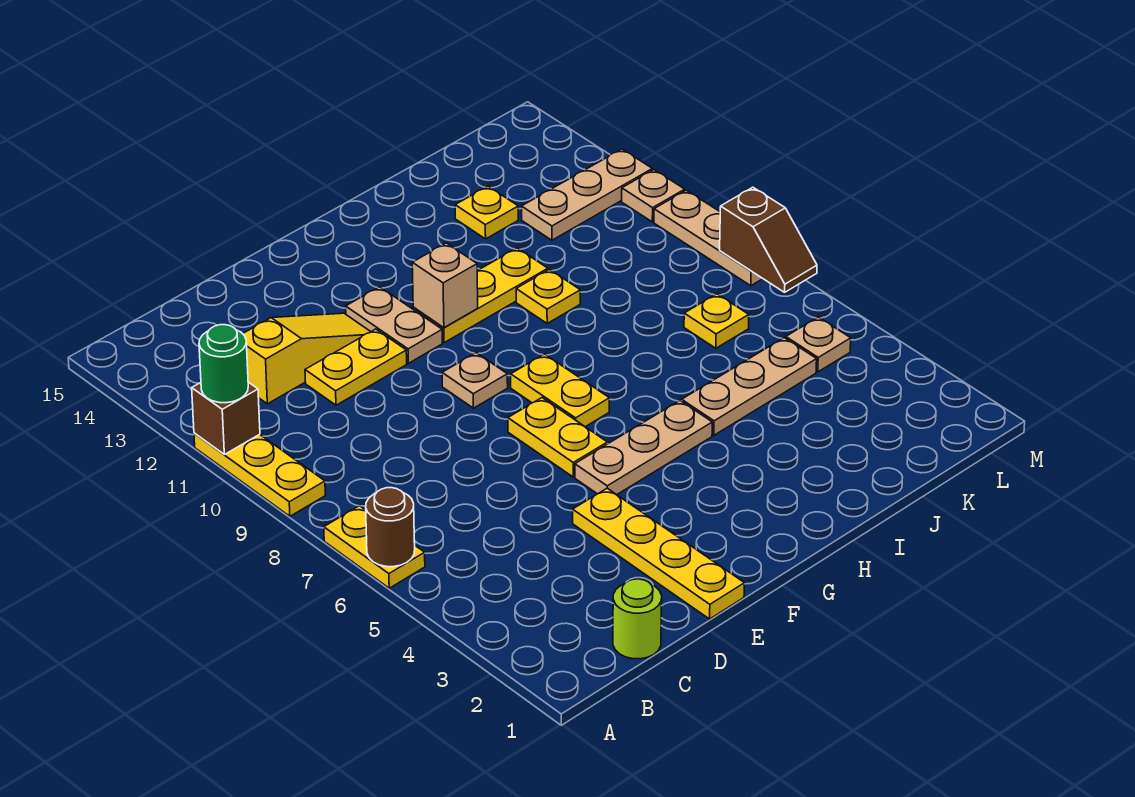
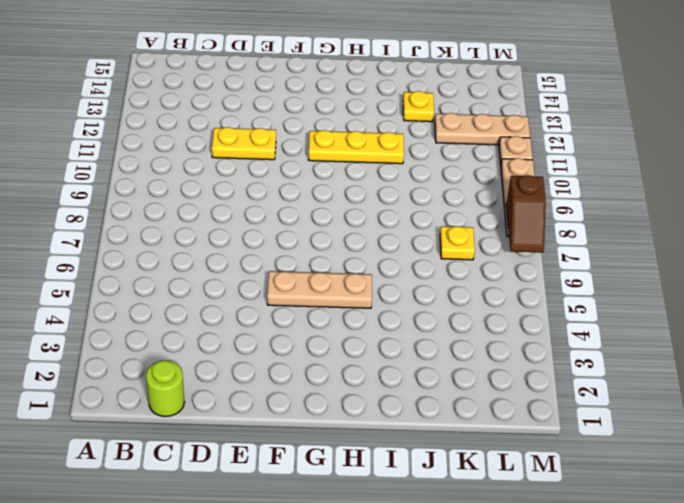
none -> yellow 1x2 plate [324,506,425,588]
none -> yellow 1x3 plate [194,433,325,516]
none -> yellow 1x3 slope [243,313,371,404]

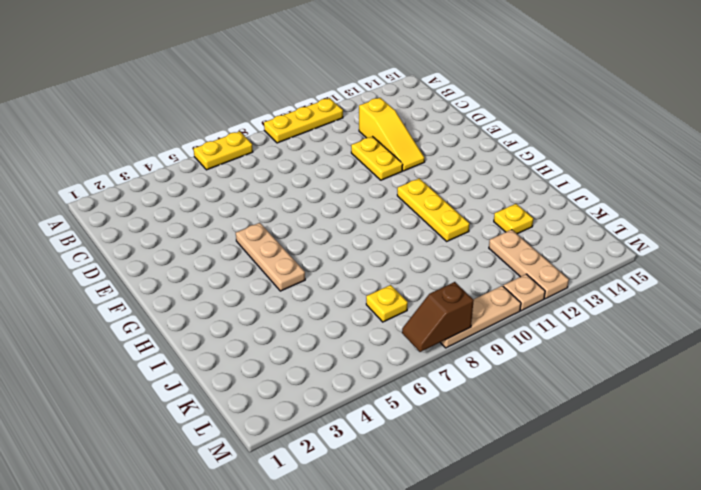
none -> lime 1x1 round brick [613,579,662,659]
none -> yellow 1x4 plate [573,488,744,619]
none -> yellow 1x2 plate [508,398,607,477]

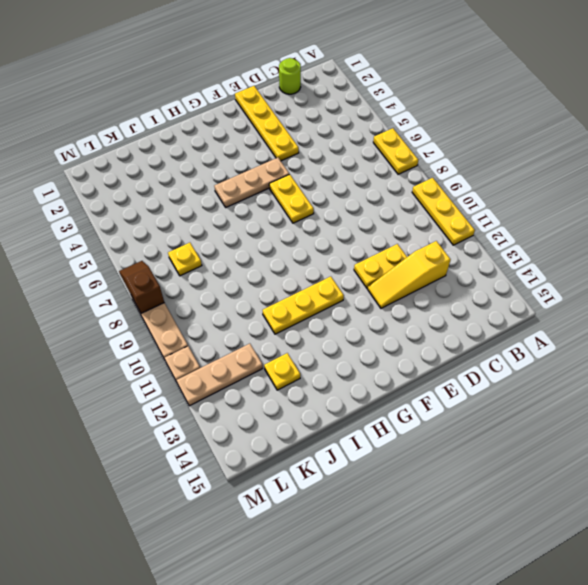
none -> tan 1x1 plate [442,353,508,408]
none -> tan 1x2 plate [346,287,442,363]
none -> yellow 1x2 plate [511,354,609,427]

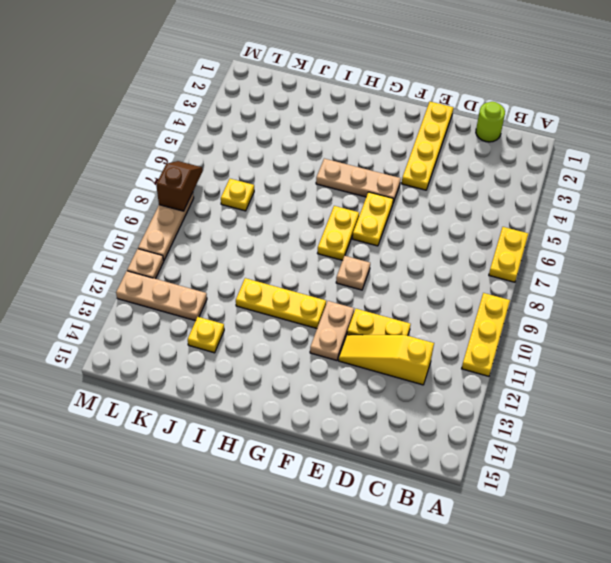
none -> tan 1x3 plate [682,338,817,435]
none -> yellow 1x1 plate [516,269,580,323]
none -> tan 1x1 plate [786,317,851,372]

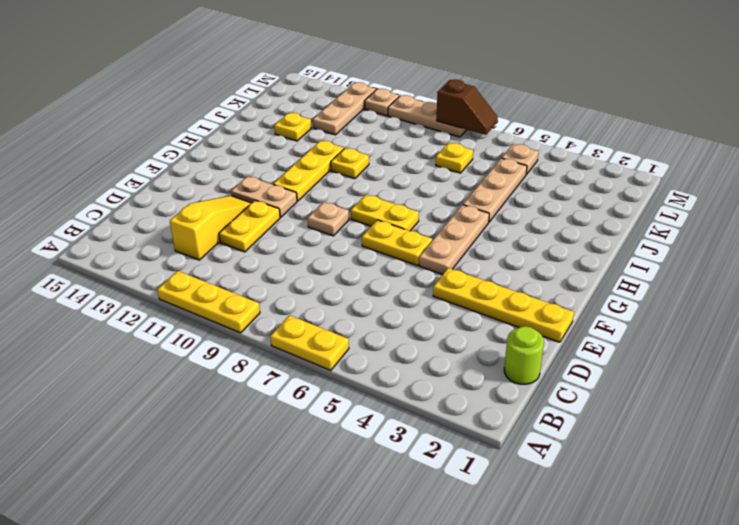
none -> brown 1x1 round brick [366,488,415,567]
none -> brown 1x1 brick [192,382,260,454]
none -> tan 1x1 brick [412,243,478,328]

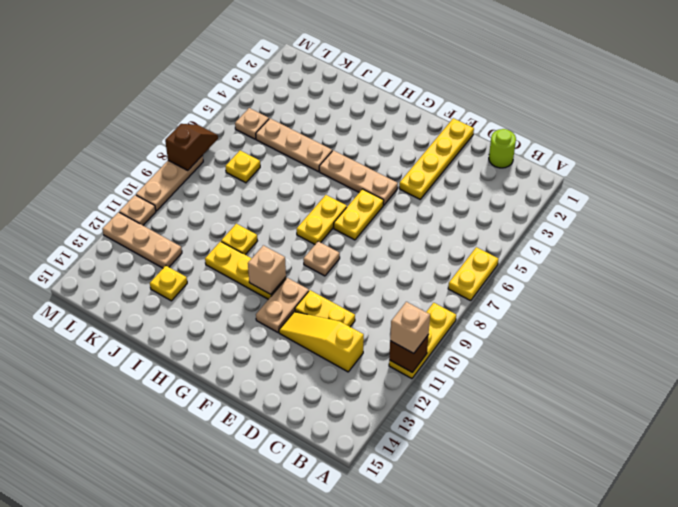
tan 1x1 brick [390,302,430,354] -> green 1x1 round brick [199,325,248,403]
none -> brown 1x1 round brick [366,488,415,567]

